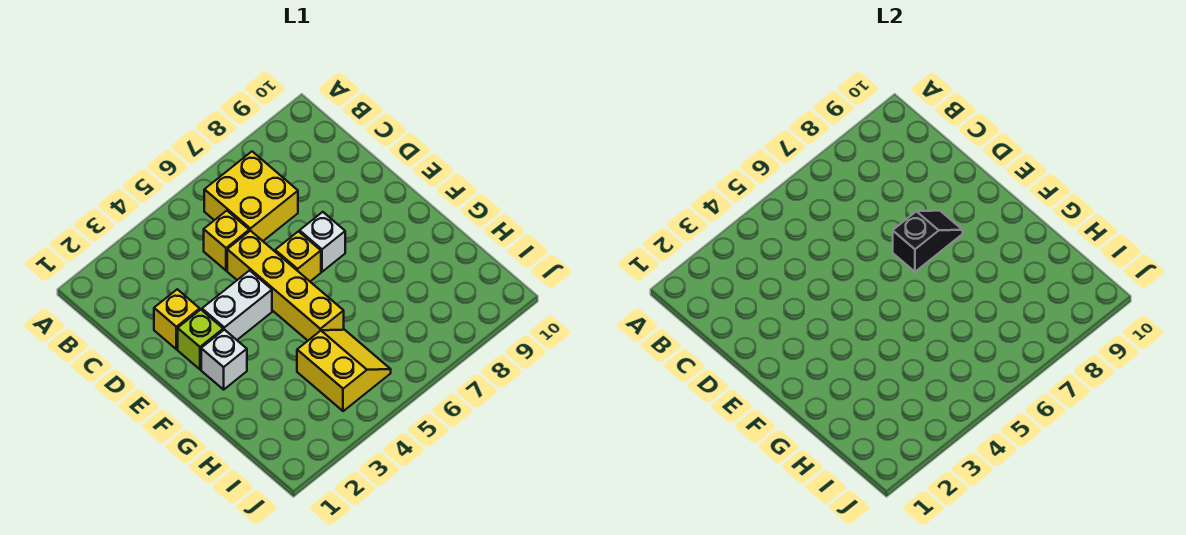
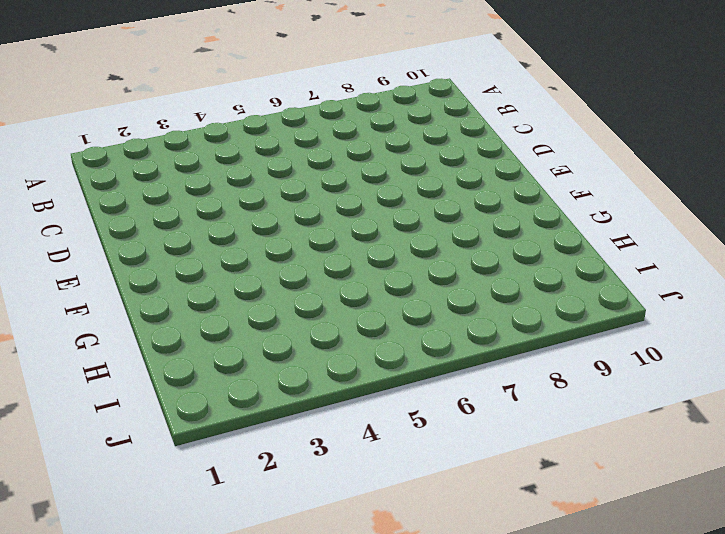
none -> yellow 2x2 brick [204,152,298,241]
none -> yellow 1x1 brick [204,211,249,270]

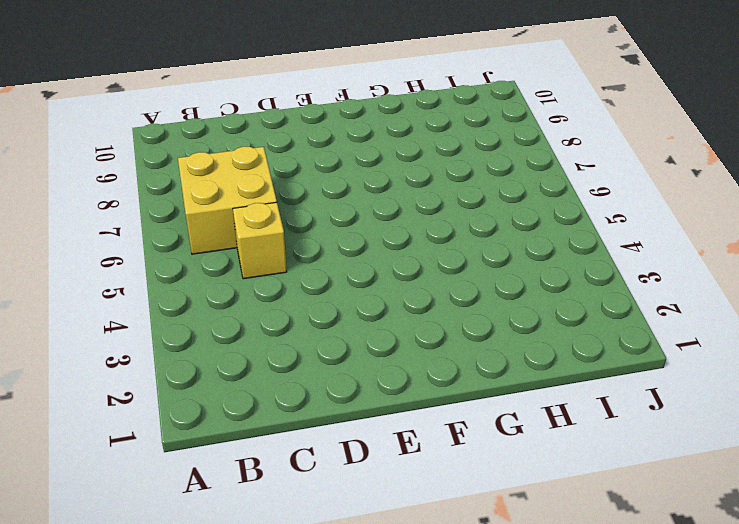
none -> yellow 1x1 brick [154,289,200,349]
none -> yellow 1x4 brick [227,231,344,341]

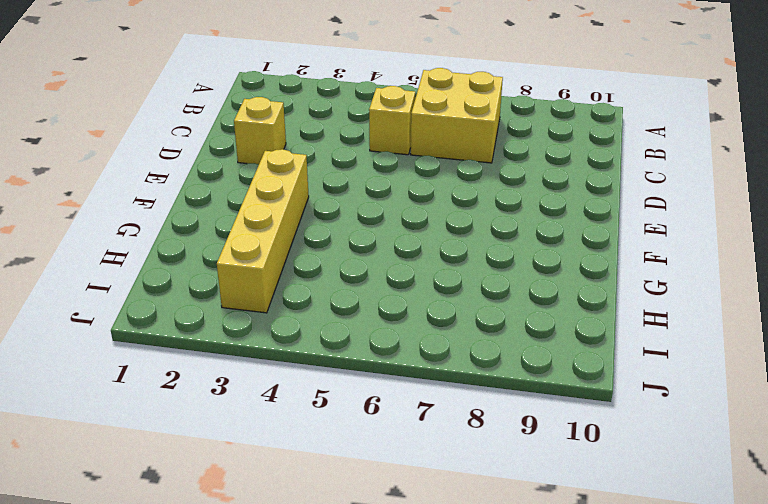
yellow 1x4 brick [217,149,309,313] -> yellow 1x4 brick moved to [227,231,344,341]
none -> lime 1x1 brick [178,310,223,369]
none -> white 1x2 brick [202,270,272,340]

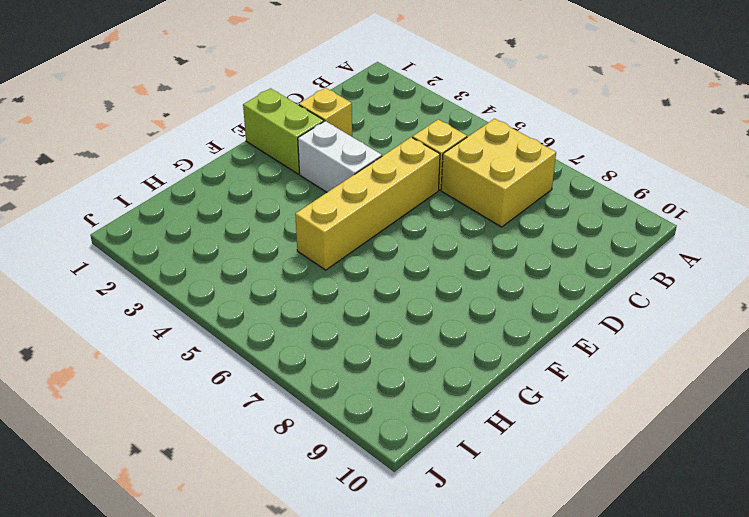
lime 1x2 brick [243,88,324,174] -> lime 1x1 brick [178,310,223,369]
none -> yellow 1x1 brick [275,231,321,281]
none -> white 1x1 brick [300,212,345,272]

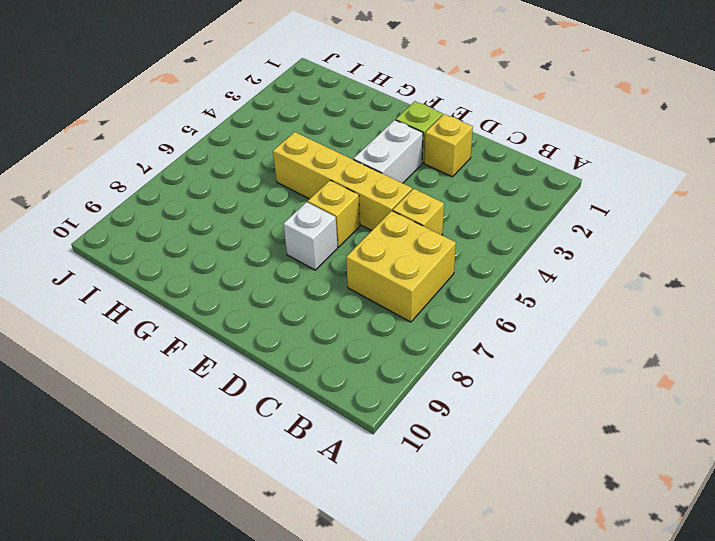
none -> white 1x1 brick [201,330,247,390]
none -> yellow 2x2 slope [297,330,391,411]

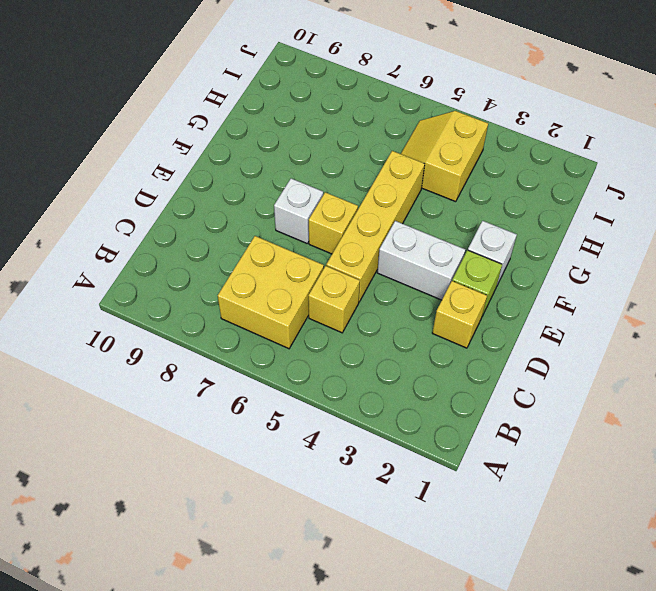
none -> black 1x2 slope [893,211,963,272]

